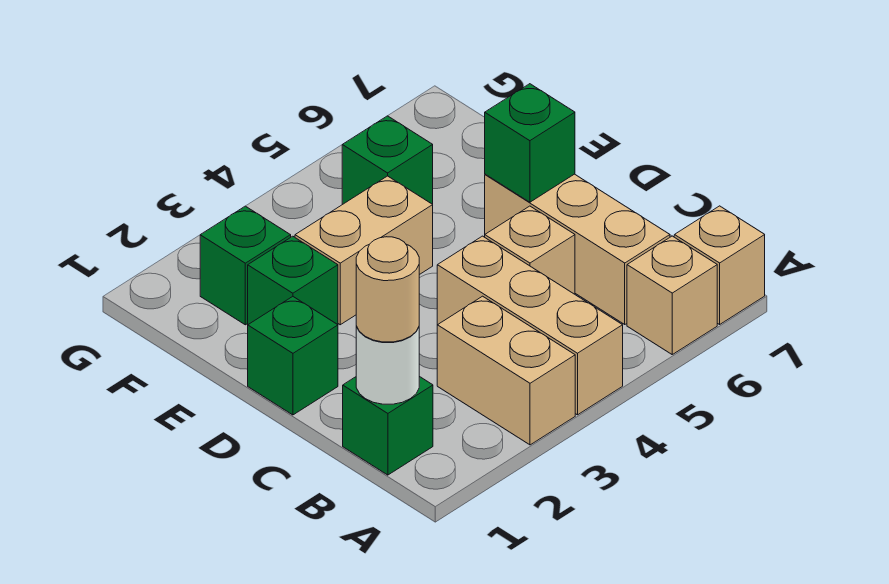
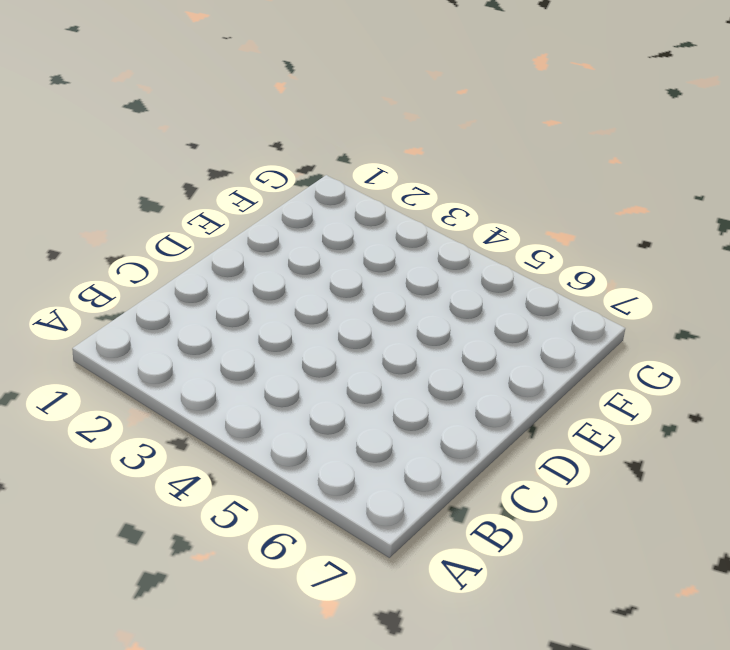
none -> tan 1x2 brick [437,296,575,445]
none -> tan 1x3 brick [437,236,623,415]
none -> tan 1x1 brick [627,236,717,354]

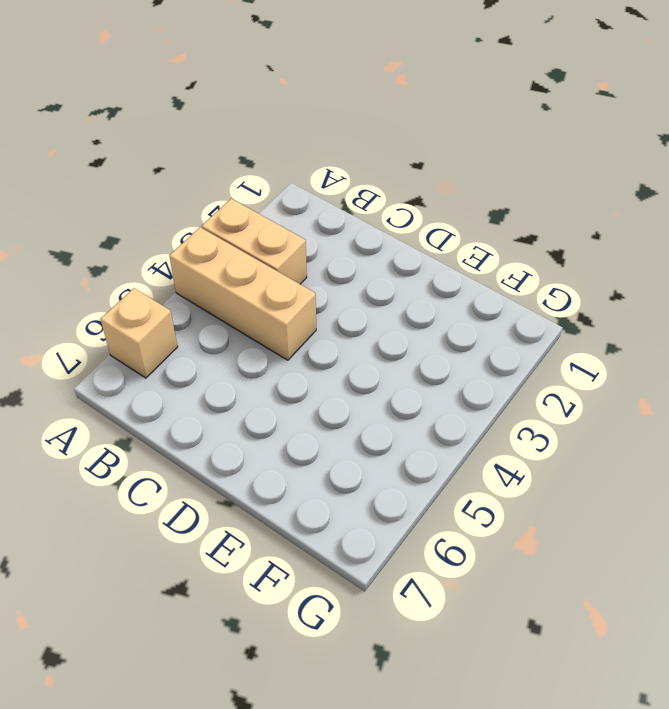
none -> tan 1x1 brick [674,206,765,324]
none -> green 1x1 brick [343,376,433,475]
none -> tan 1x3 brick [485,174,670,324]

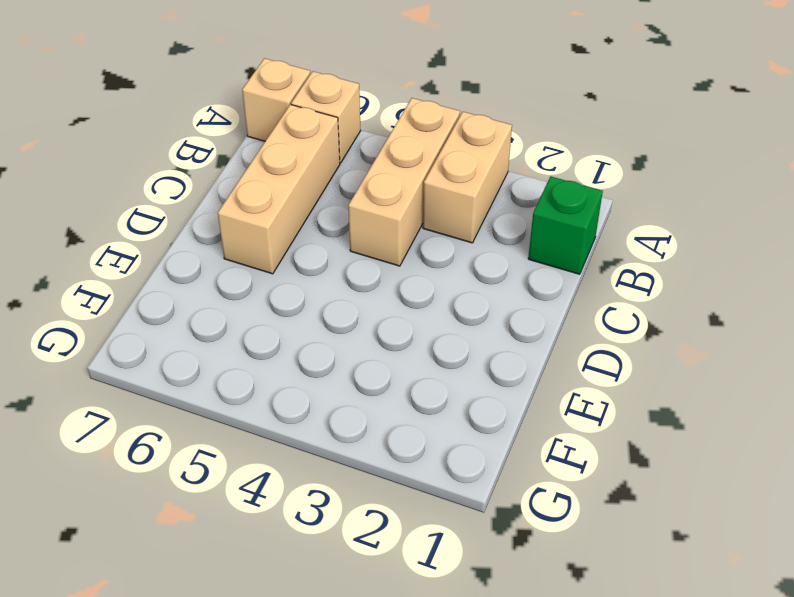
none -> tan 1x1 brick [485,206,575,294]
none -> green 1x1 brick [248,297,338,415]
none -> green 1x1 brick [248,236,338,325]

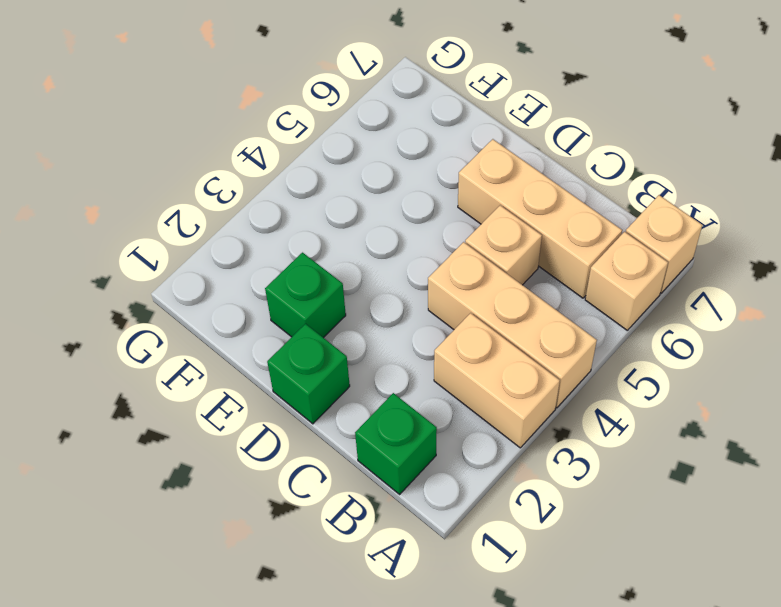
none -> tan 1x2 brick [295,176,433,325]
none -> green 1x1 brick [200,206,291,325]
none -> green 1x1 brick [342,116,433,204]

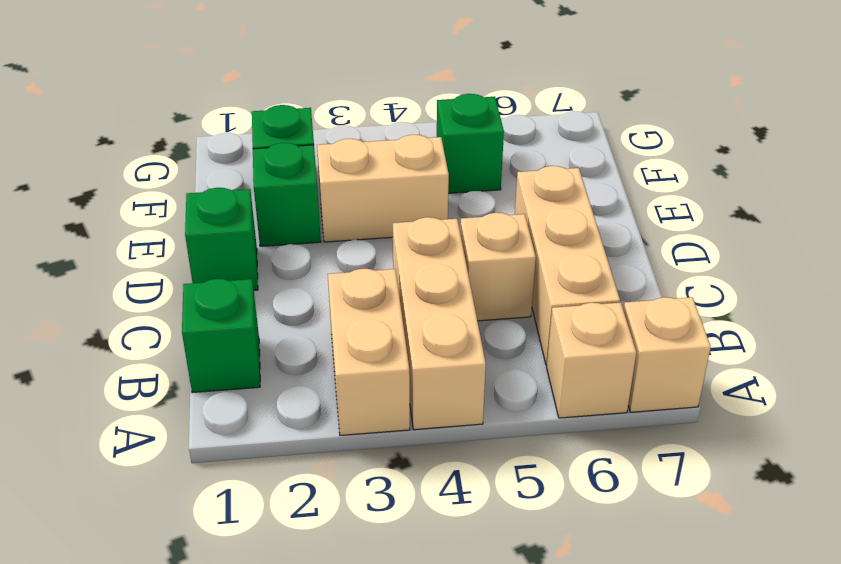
none -> white 1x1 round brick [356,326,419,404]
none -> green 1x1 brick [485,84,575,202]
none -> tan 1x1 round brick [356,237,419,342]

